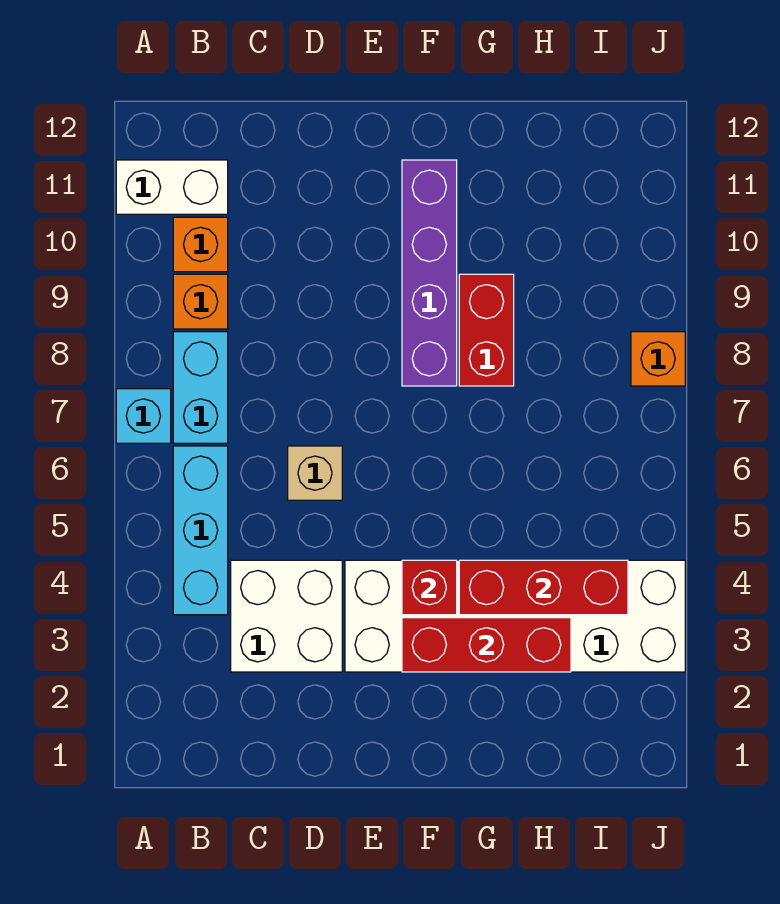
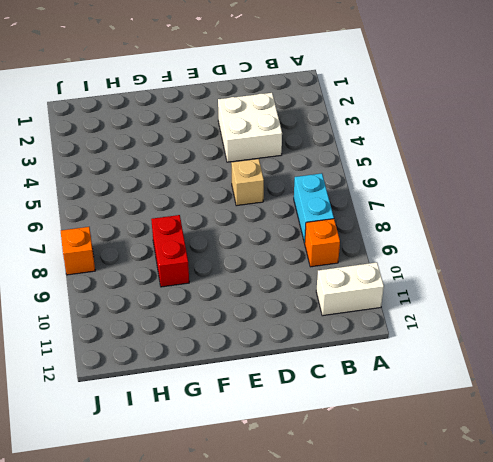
none -> cyan 1x1 brick [116,389,171,443]
none -> cyan 1x3 brick [173,446,228,615]
none -> orange 1x1 brick [173,217,228,272]

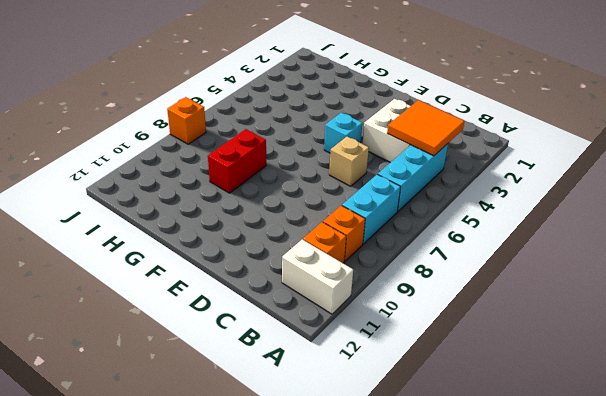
orange 2x2 tile [387,100,465,156] -> none
cyan 1x1 brick [324,113,362,153] -> cyan 1x1 brick moved to [116,389,171,443]
none -> white 2x6 brick [345,560,685,672]
none -> purple 1x4 brick [402,160,457,386]
none -> red 1x3 brick [402,618,571,672]

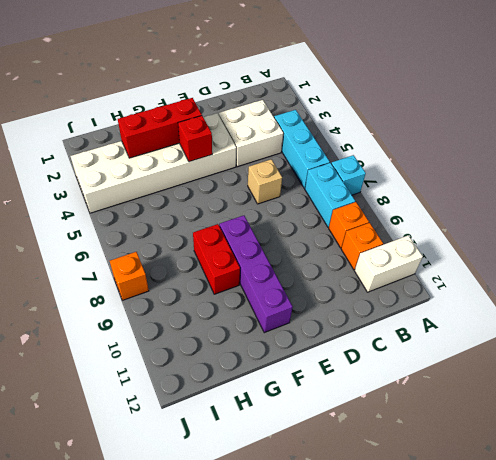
none -> red 1x3 brick [459,560,628,615]

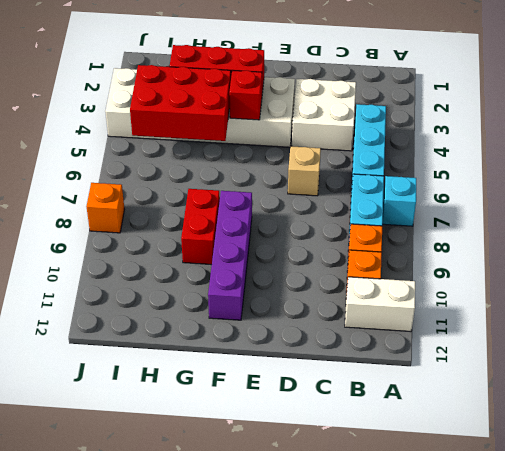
red 2x3 brick [130,65,231,141] -> red 1x3 brick [459,560,628,615]

